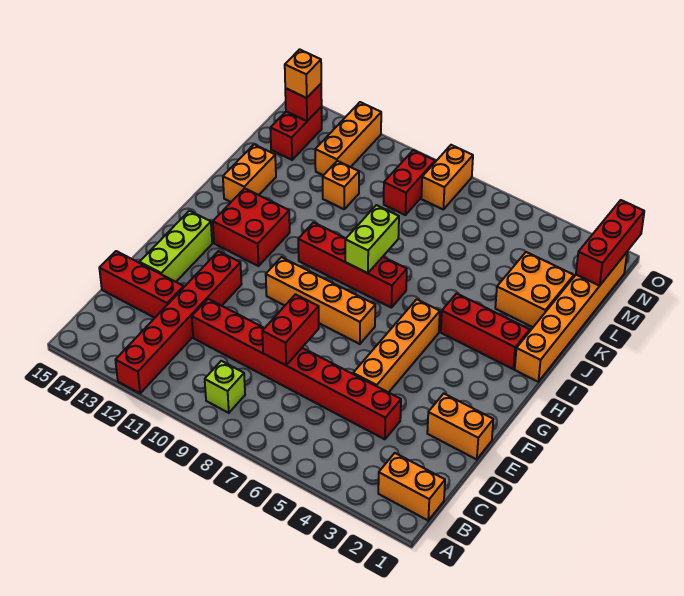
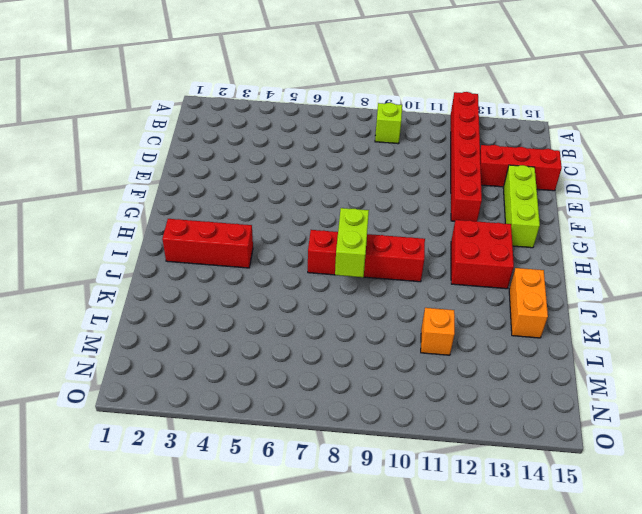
none -> orange 1x2 brick [378,453,445,520]
none -> red 1x8 brick [192,299,401,439]
none -> orange 1x2 brick [427,394,493,460]

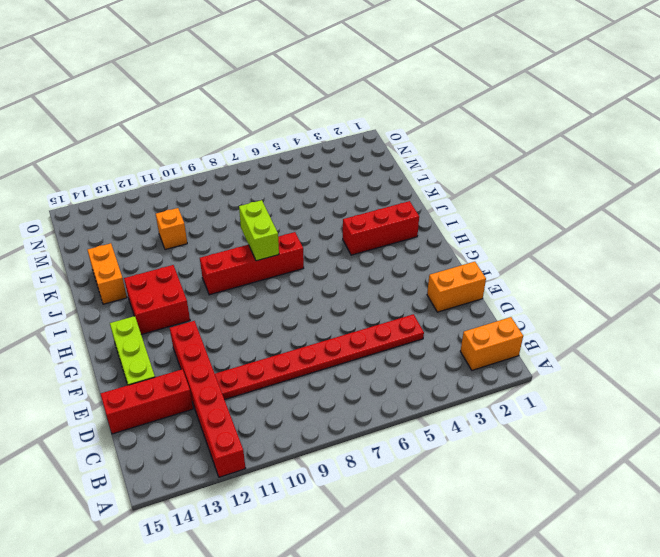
red 1x8 plate [215,314,424,400] -> red 1x8 brick [192,299,401,439]
none -> lime 1x1 brick [205,361,245,413]
none -> orange 1x4 brick [353,299,440,393]
none -> orange 1x4 brick [266,257,375,344]

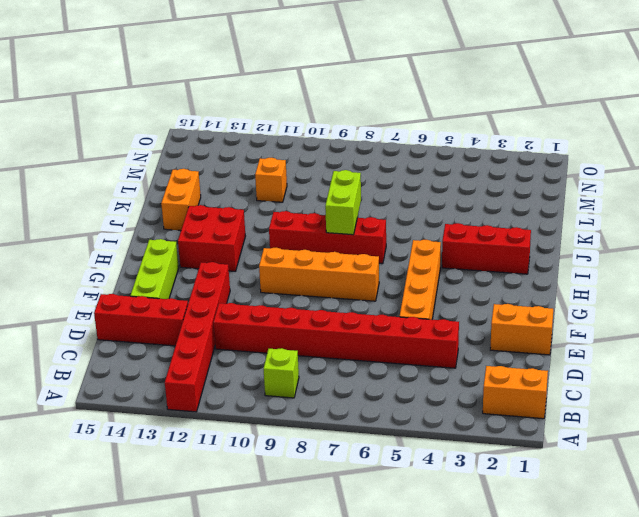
none -> orange 1x6 brick [515,252,627,382]
none -> orange 2x2 brick [495,252,574,327]
none -> red 1x2 brick [384,150,435,215]

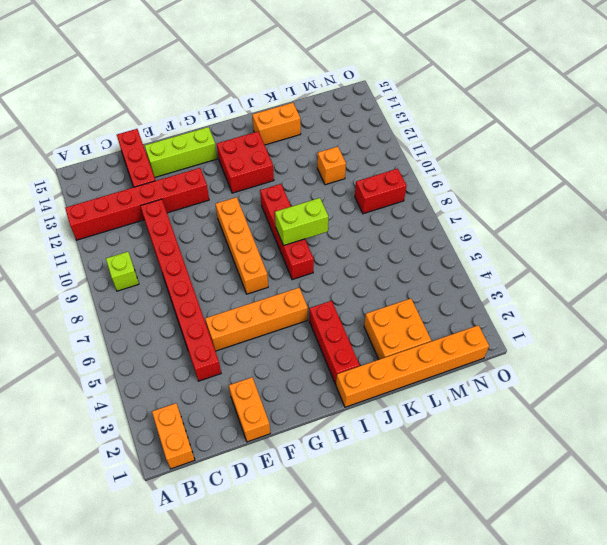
none -> orange 1x3 brick [315,102,381,175]
none -> red 1x2 brick [270,107,322,160]
none -> orange 1x2 brick [421,145,473,209]

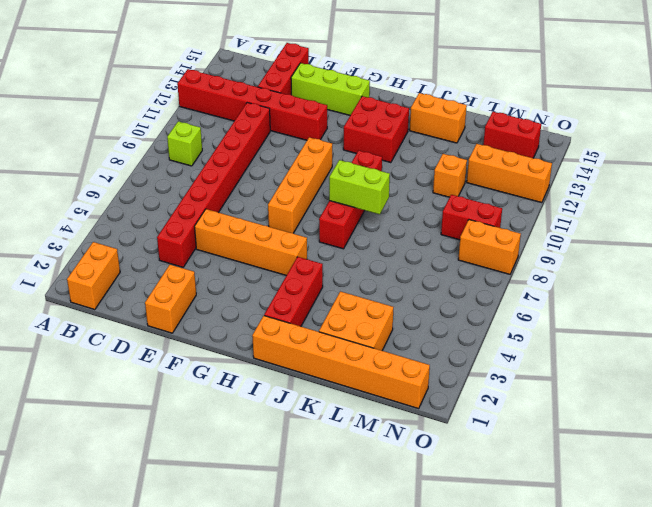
none -> red 1x2 brick [262,294,319,365]
none -> red 1x3 brick [576,200,644,286]
none -> red 1x1 brick [285,84,322,121]

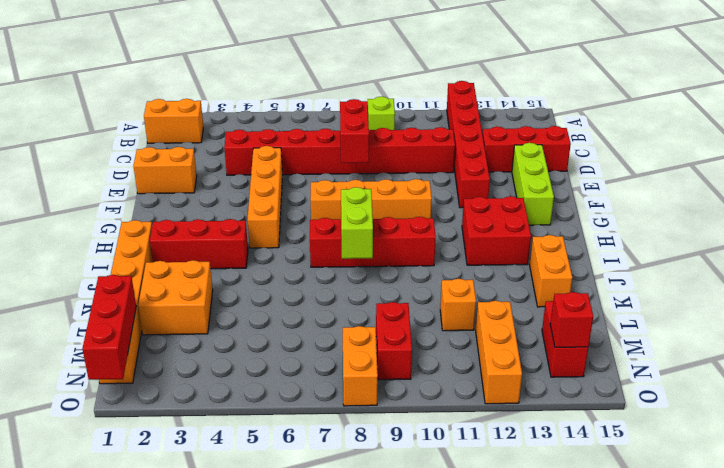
none -> orange 1x1 brick [285,49,321,98]

